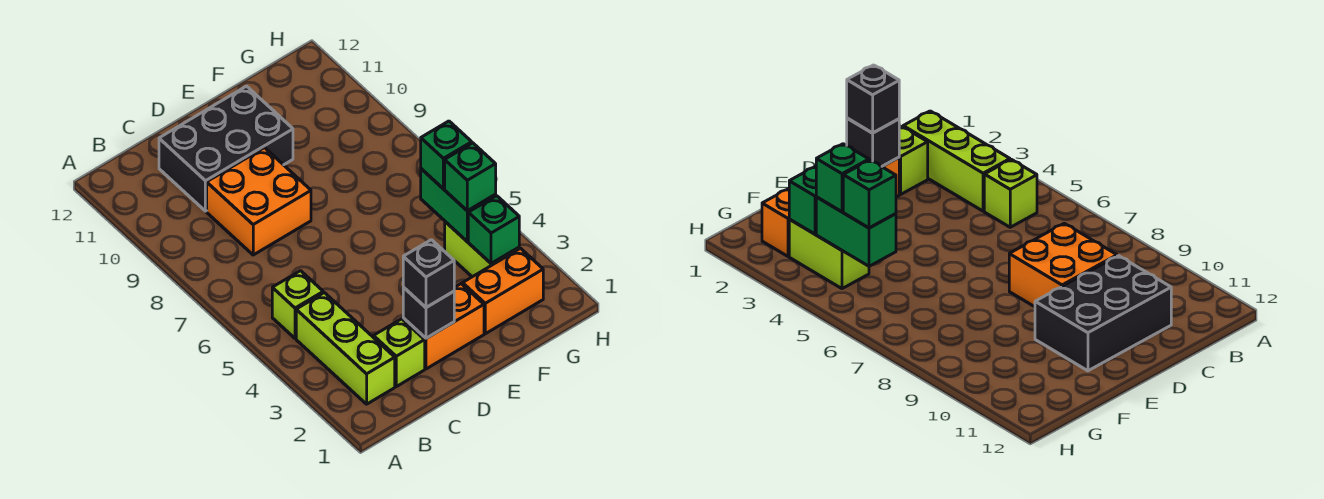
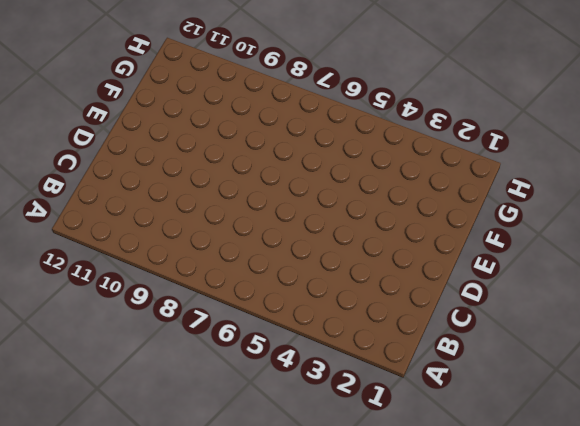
none -> lime 1x3 brick [296,293,395,404]
none -> lime 1x1 brick [272,271,323,338]
none -> lime 1x1 brick [374,319,425,387]

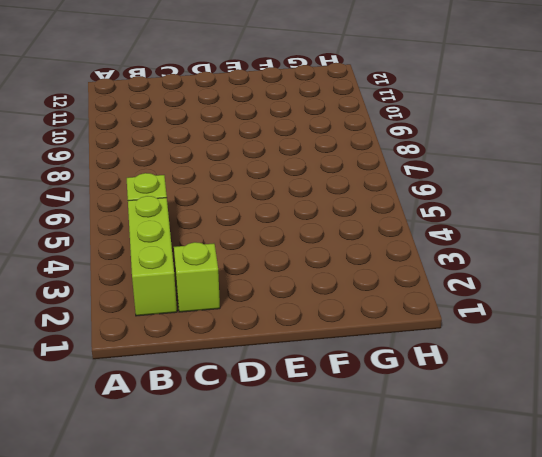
none -> orange 2x2 brick [207,148,311,255]
none -> black 2x3 brick [159,86,293,211]
none -> orange 1x2 brick [403,284,484,369]

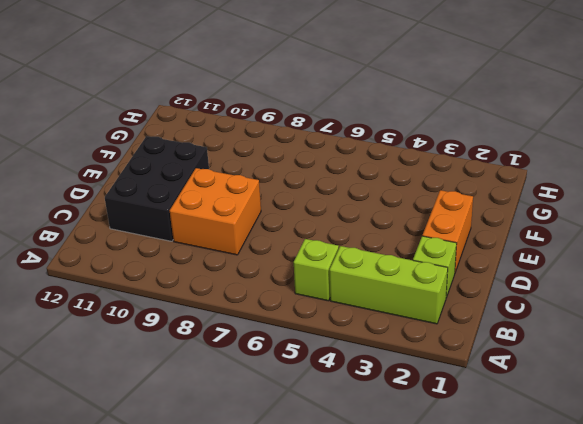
none -> orange 1x2 brick [463,248,543,334]
none -> lime 1x2 brick [445,222,519,277]
none -> black 1x1 brick [403,287,454,338]

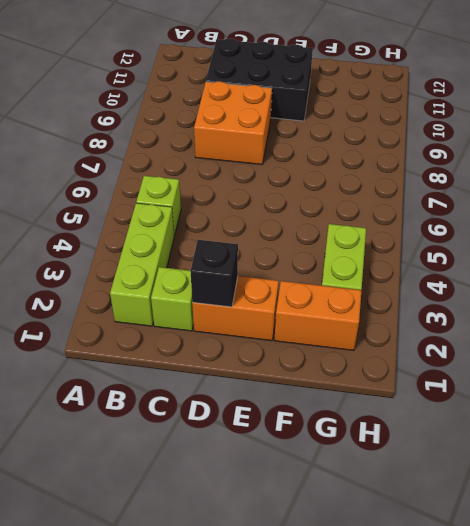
none -> green 1x1 brick [468,196,519,264]
none -> green 1x2 brick [421,169,496,241]
none -> black 1x1 brick [403,240,454,307]

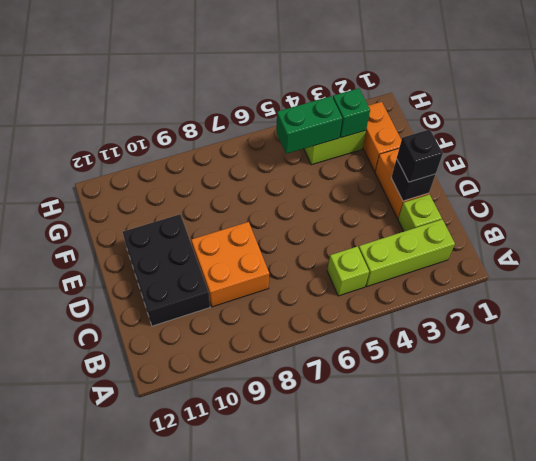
none -> green 1x1 brick [445,143,496,211]
none -> green 1x1 brick [421,121,472,189]

